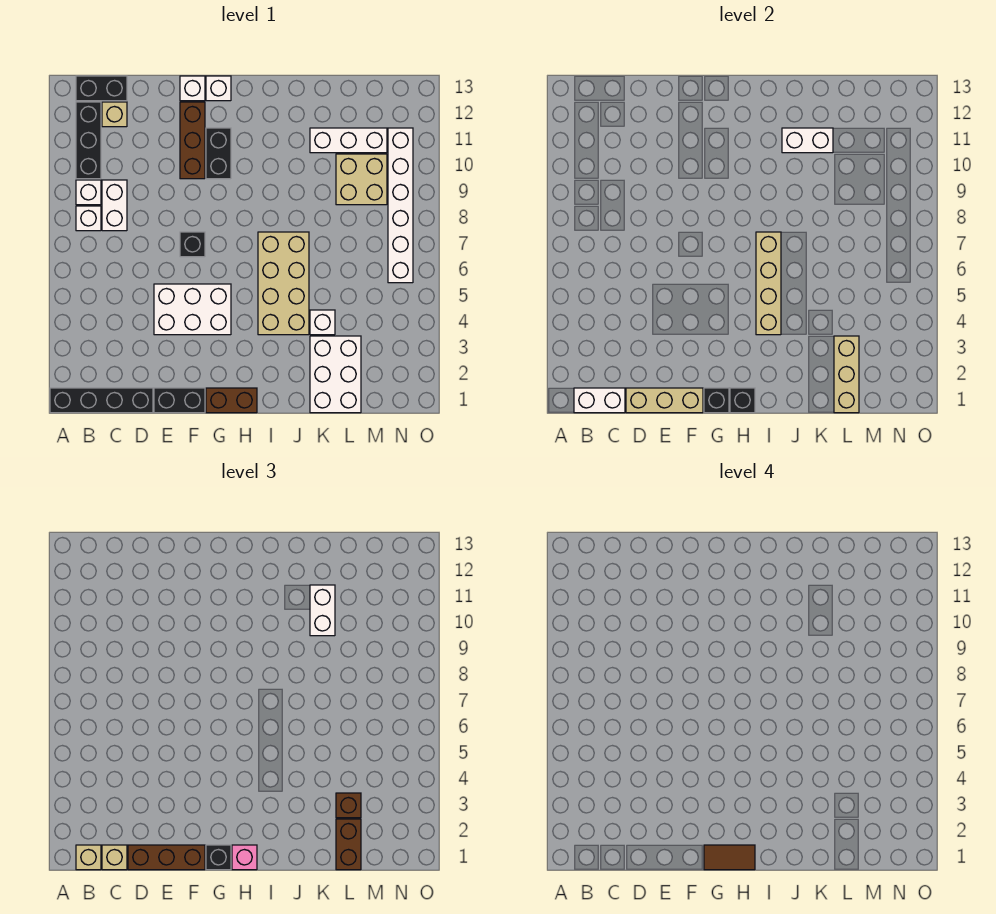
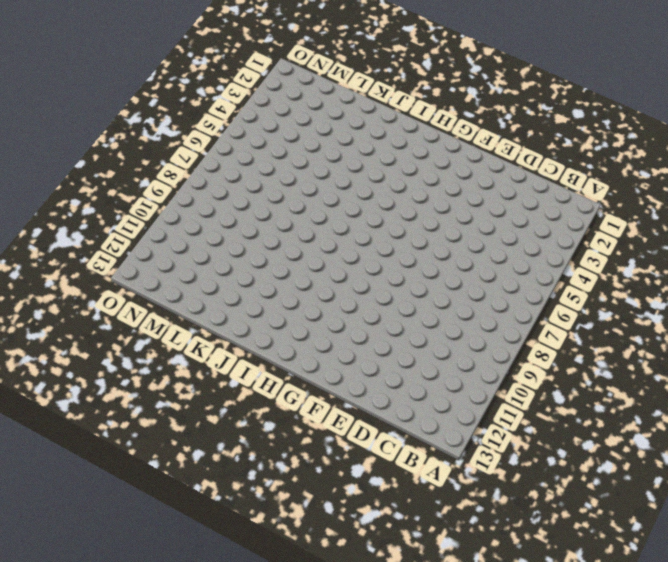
none -> black 1x4 brick [50,388,153,413]
none -> white 1x1 brick [76,206,101,231]
none -> white 1x1 brick [76,180,101,205]
none -> black 1x3 brick [76,102,101,179]

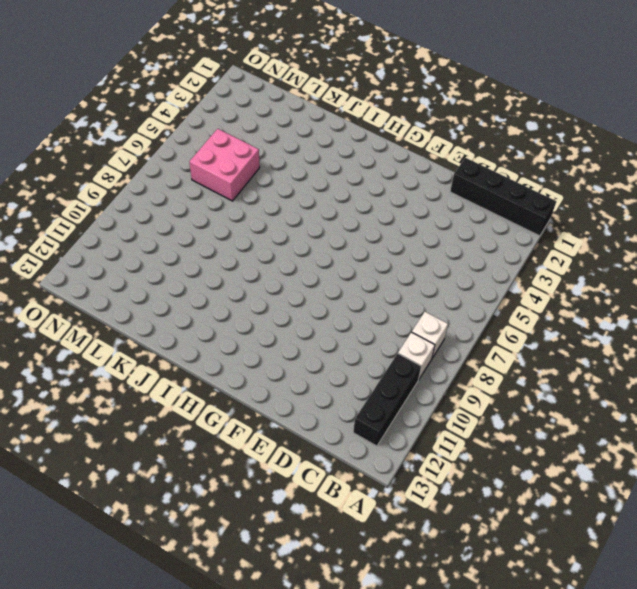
pink 2x2 brick [190,129,260,201] -> none
none -> black 1x2 brick [76,76,127,101]
none -> white 1x2 brick [102,180,127,231]
none -> tan 1x1 brick [102,102,127,127]
none -> black 1x2 brick [154,388,205,413]

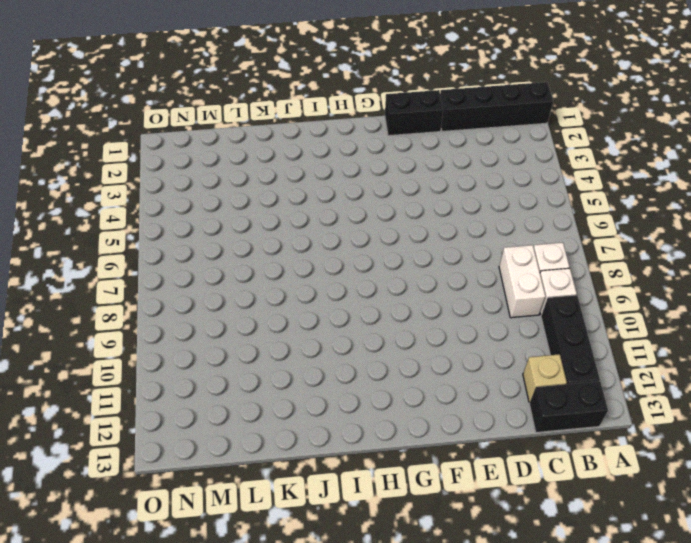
none -> white 2x3 brick [154,284,231,335]
none -> black 1x1 brick [180,232,205,257]
none -> brown 1x3 brick [180,102,205,179]
none -> white 1x1 brick [180,76,205,101]

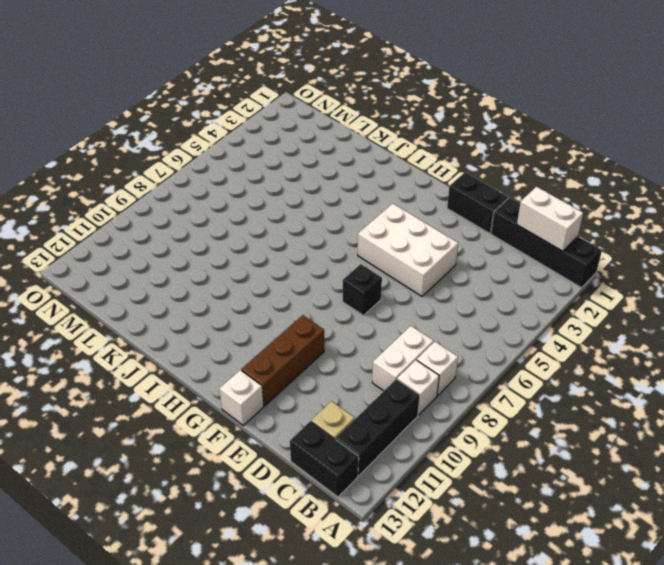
none -> brown 1x2 brick [206,388,257,413]
none -> black 1x2 brick [206,128,231,179]
none -> white 1x1 brick [206,76,231,101]
none -> tan 2x4 brick [258,232,309,335]

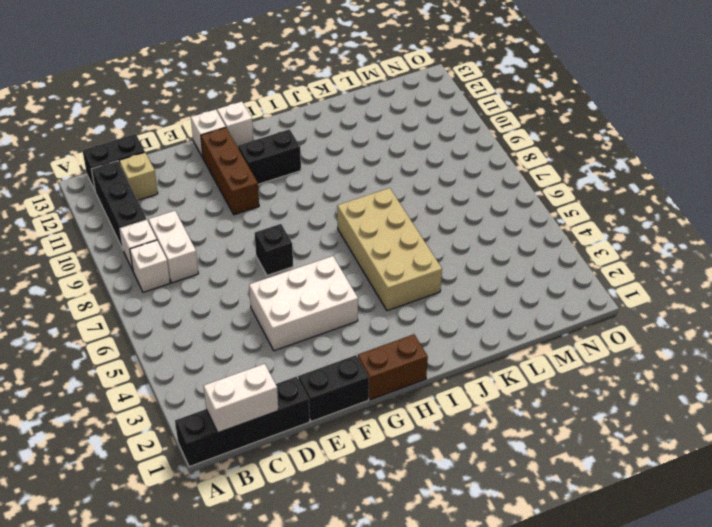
black 1x2 brick [238,129,301,184] -> black 1x2 brick turned to [206,128,231,179]
none -> white 2x3 brick [310,336,361,413]
none -> white 1x1 brick [310,310,335,335]
none -> white 1x3 brick [310,128,387,153]
none -> tan 2x2 brick [336,154,387,205]

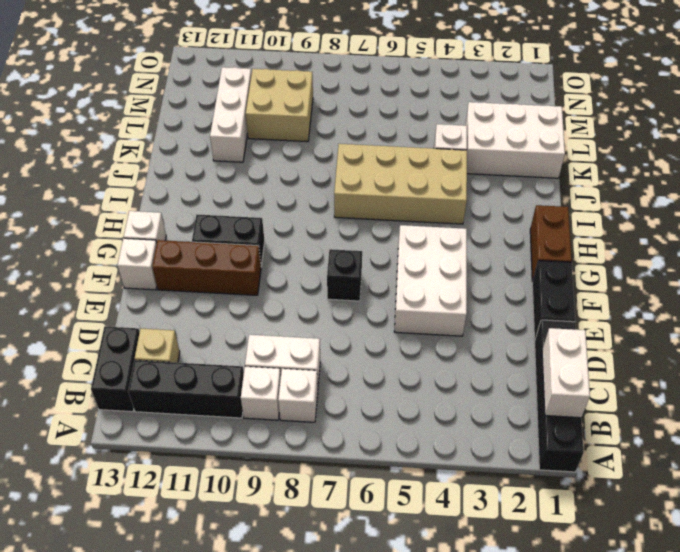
none -> white 1x6 brick [388,128,413,283]
none -> tan 1x3 brick [626,388,703,413]
none -> black 1x1 brick [704,388,729,413]
none -> black 1x1 brick [730,388,755,413]

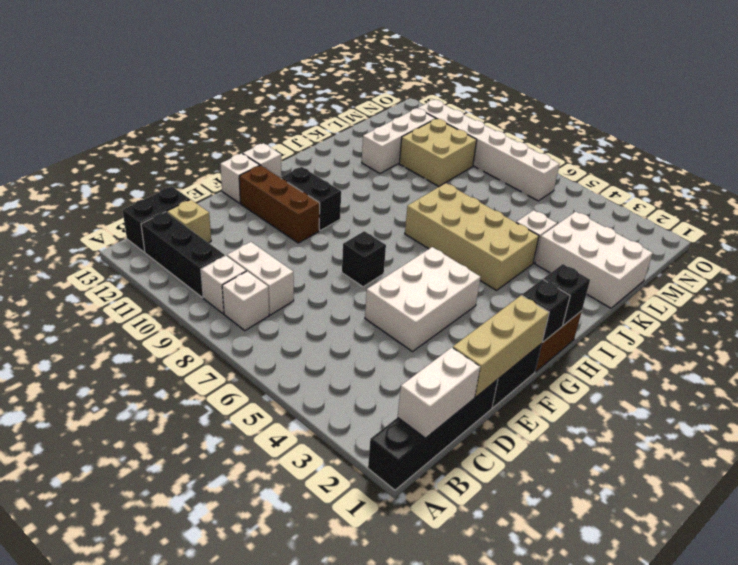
none -> tan 1x4 brick [756,232,781,335]
none -> white 1x2 brick [782,128,833,153]
none -> tan 1x3 brick [834,336,859,413]
none -> tan 1x1 brick [76,845,101,870]

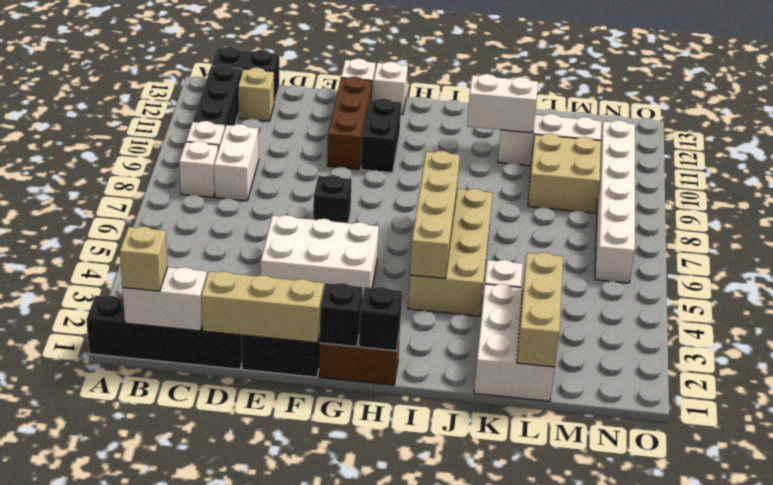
none -> tan 1x1 brick [102,845,127,870]
none -> brown 1x3 brick [128,845,205,870]
none -> black 1x1 brick [206,845,231,870]
none -> pink 1x1 brick [232,845,257,870]

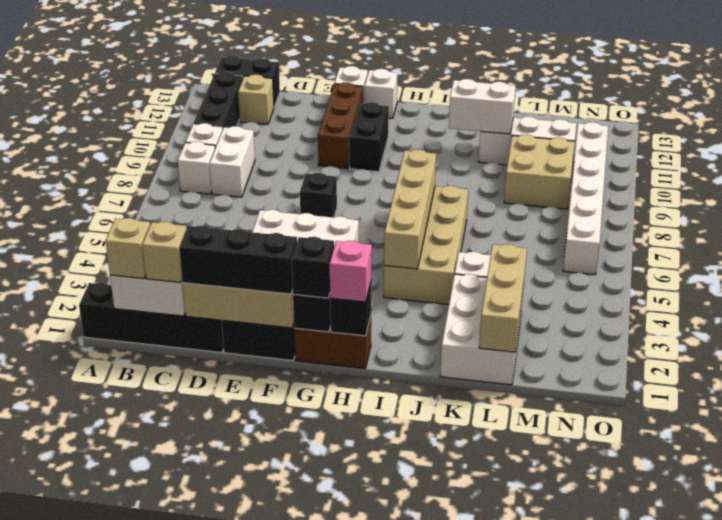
black 1x3 brick [179,225,297,294] -> brown 1x3 brick [128,845,205,870]
none -> white 1x2 brick [310,585,335,636]
none -> brown 1x2 brick [336,819,361,870]
none -> brown 1x1 brick [336,793,361,818]
none -> brown 1x2 tile [704,845,755,870]

